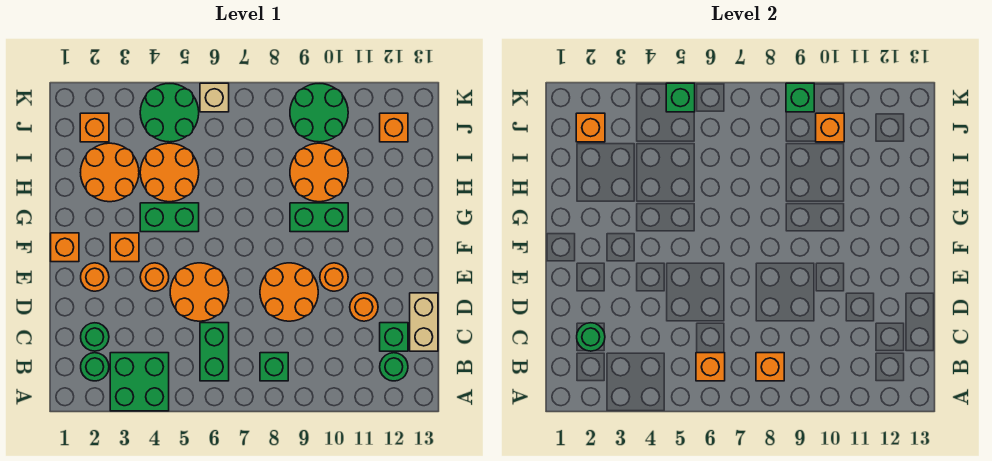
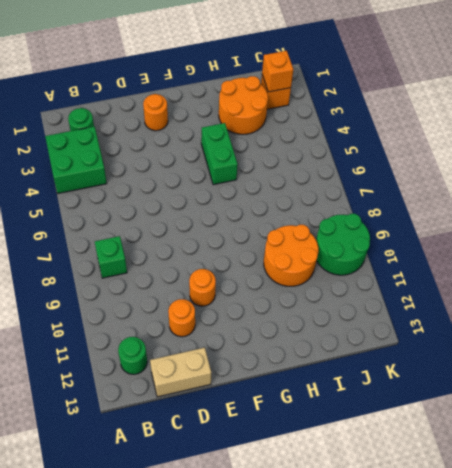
none -> green 1x2 brick [200,323,229,381]
none -> green 1x1 round brick [81,323,109,351]
none -> green 1x1 brick [380,323,408,351]
none -> orange 2x2 round brick [170,263,229,321]

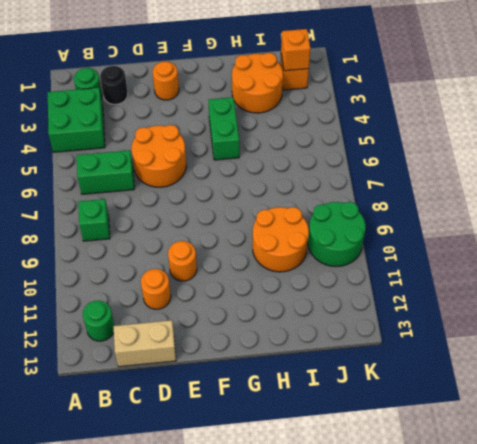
black 1x1 round brick [100,66,128,104] -> green 1x1 round brick [81,323,109,351]
none -> green 1x1 brick [380,323,408,351]
none -> orange 2x2 round brick [260,263,318,321]
none -> orange 1x1 round brick [140,263,169,291]
none -> orange 1x1 brick [51,233,79,262]

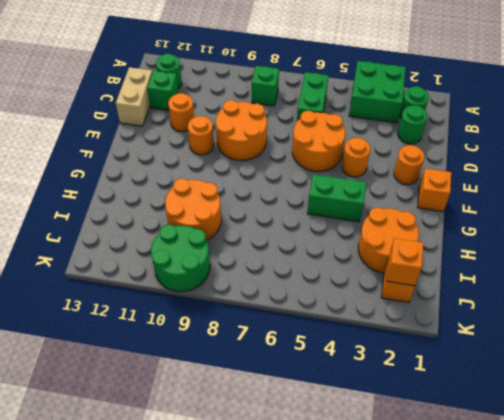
none -> orange 1x1 brick [110,233,139,262]
none -> green 1x2 brick [290,203,348,232]
none -> orange 2x2 round brick [140,143,199,202]
none -> green 2x2 round brick [140,84,199,142]

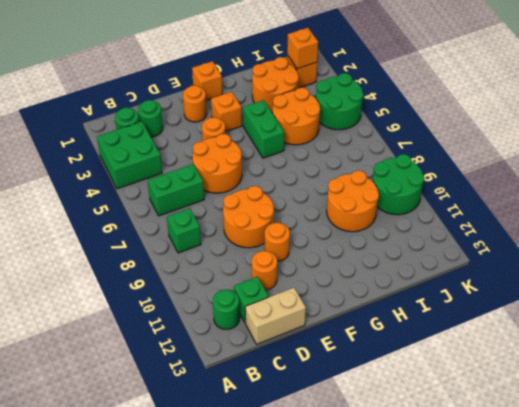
none -> green 1x2 brick [290,203,348,232]
none -> orange 1x1 brick [380,113,408,142]
none -> tan 1x1 brick [200,83,229,112]
none -> orange 1x1 brick [696,353,725,381]

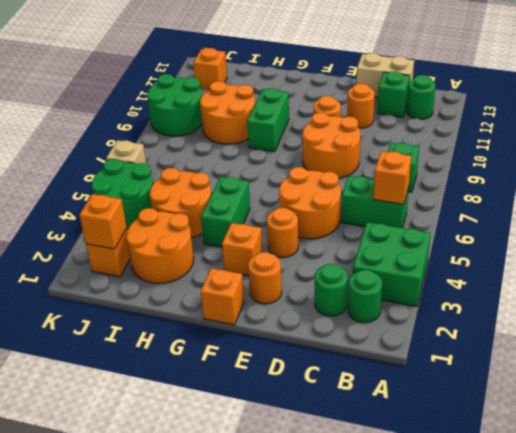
none -> orange 1x1 brick [756,353,784,381]
none -> green 1x1 round brick [577,323,605,351]
none -> orange 1x1 brick [816,113,844,142]
none -> green 1x1 brick [666,83,695,112]

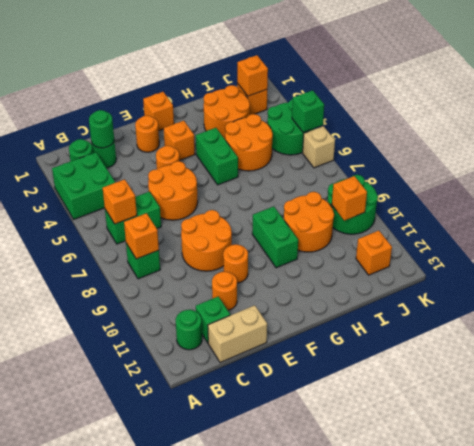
none -> green 1x1 brick [786,83,814,112]

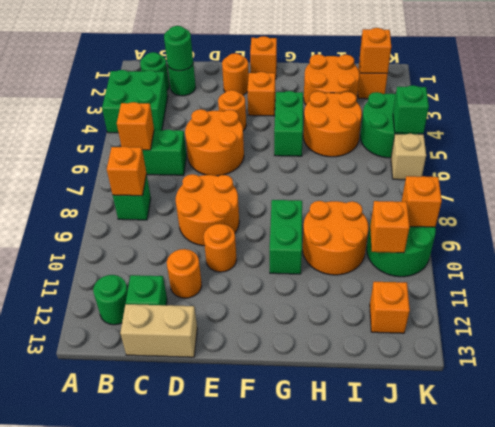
orange 1x1 brick [401,176,442,227] -> green 1x1 brick [786,83,814,112]

